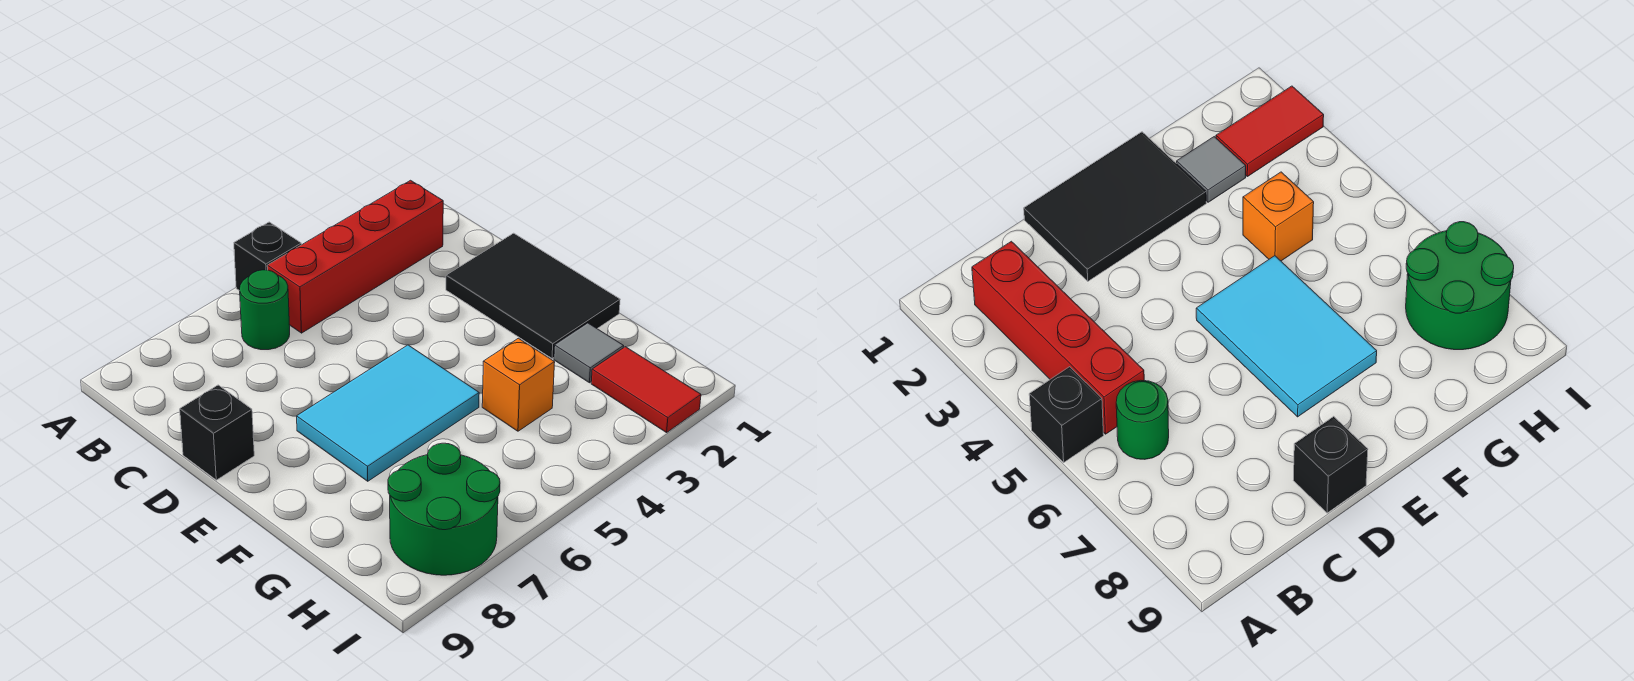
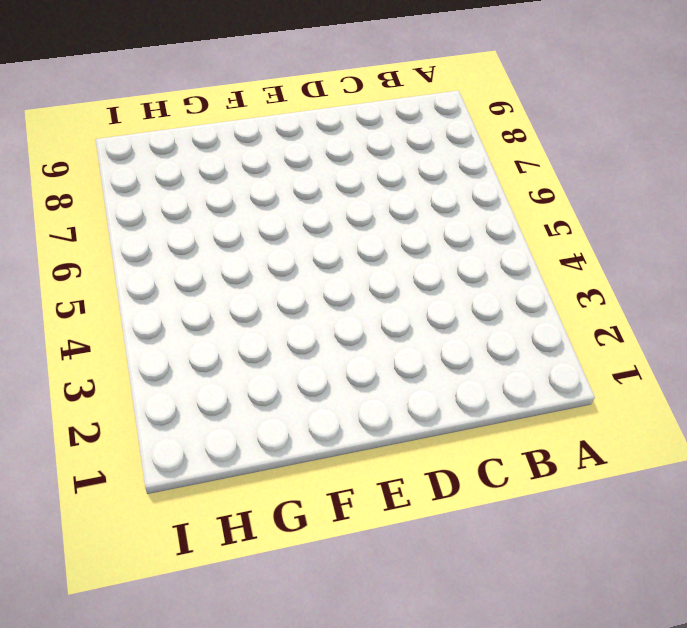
none -> black 1x1 brick [234,222,301,291]
none -> red 1x4 brick [267,180,443,333]

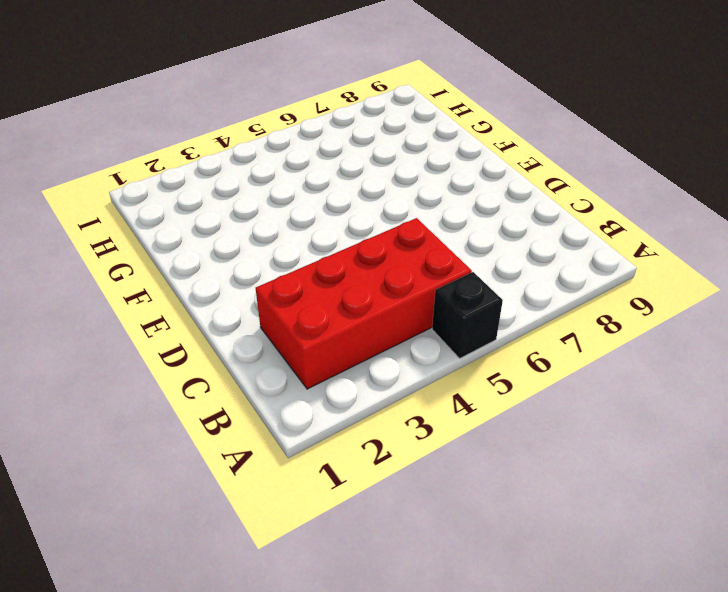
red 2x4 brick [256,218,472,389] -> red 1x4 brick [267,180,443,333]
none -> green 1x1 round brick [240,270,290,350]
none -> black 2x3 tile [446,233,620,358]

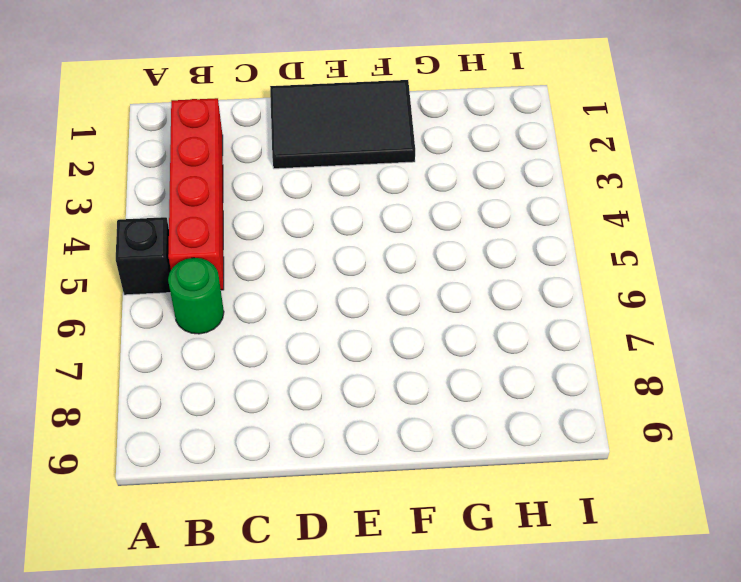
none -> black 1x1 brick [180,385,254,480]
none -> cyan 2x3 tile [297,345,479,481]

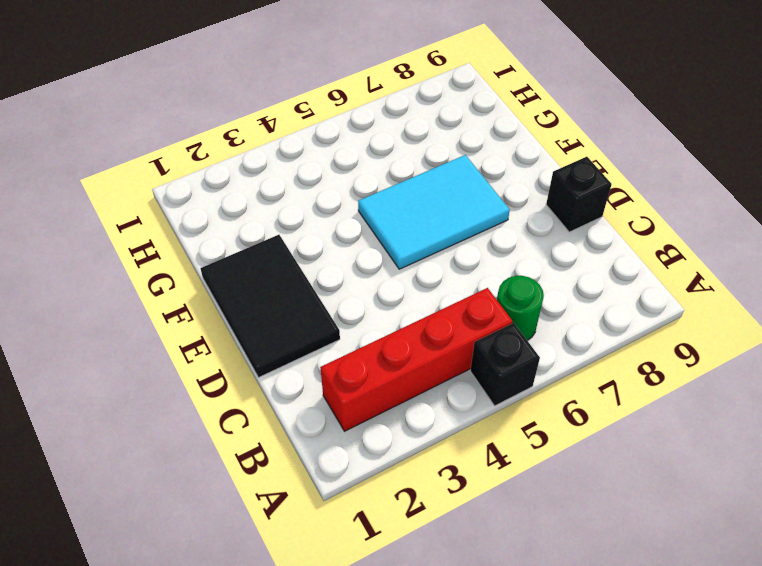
none -> grey 1x1 tile [554,323,624,383]
none -> orange 1x1 brick [482,338,555,431]

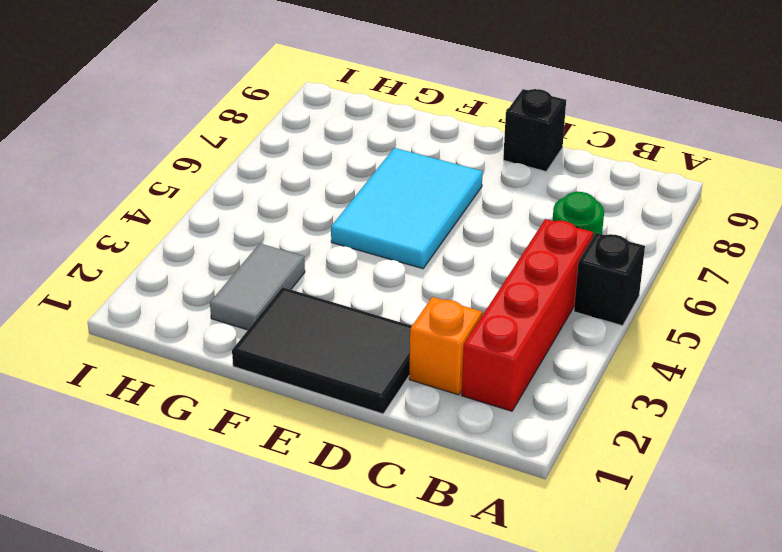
orange 1x1 brick [409,297,482,395] -> orange 1x1 brick moved to [482,338,555,431]
grey 1x2 tile [210,244,305,330] -> grey 1x1 tile [554,323,624,383]
none -> red 1x2 tile [591,347,701,433]
none -> green 2x2 round brick [388,443,500,575]

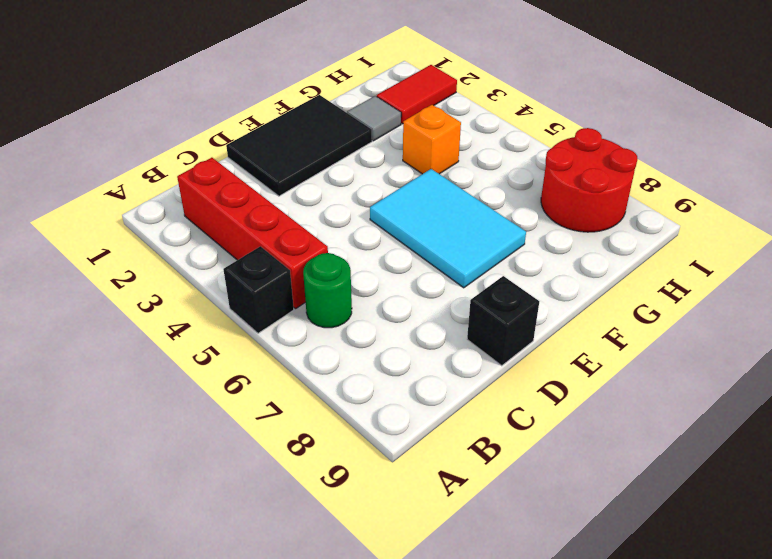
red 2x2 round brick [541,128,637,232] -> green 2x2 round brick [388,443,500,575]

